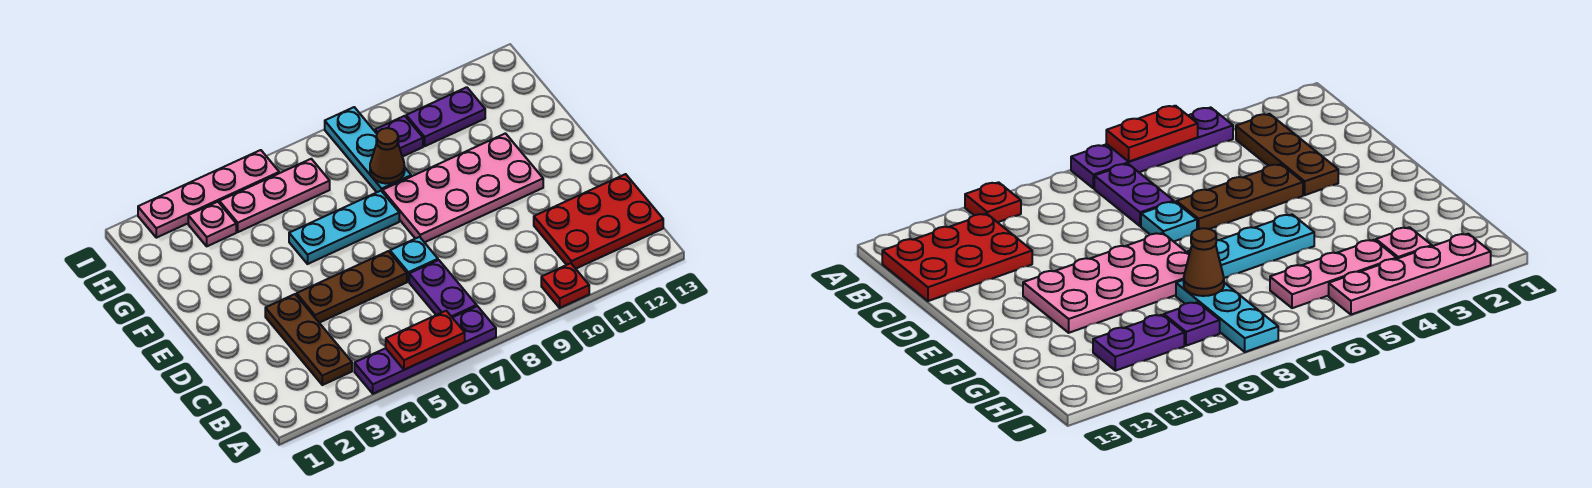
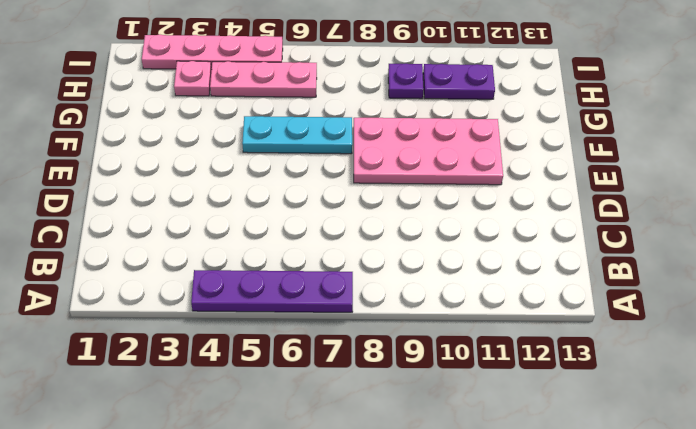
none -> red 1x1 plate [541,263,589,308]
none -> brown 1x3 plate [265,294,352,385]
none -> purple 1x2 plate [409,260,477,317]

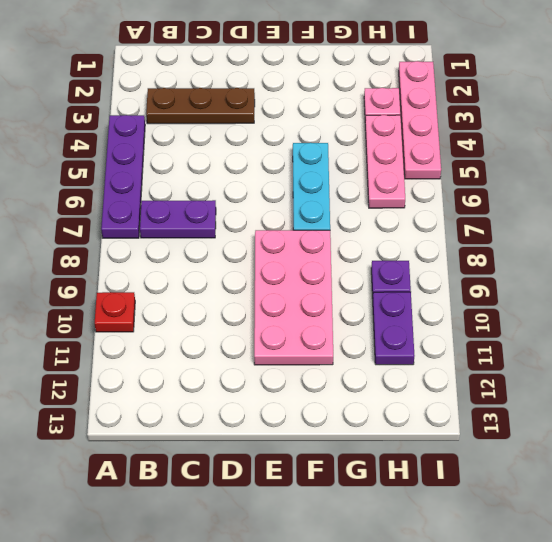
none -> red 2x3 plate [534,174,663,269]
none -> brown 1x3 plate [297,251,407,323]
none -> cyan 1x1 plate [390,237,438,282]

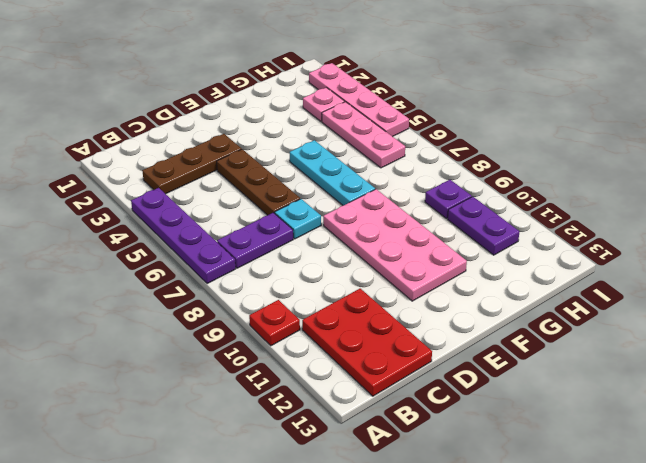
none -> cyan 1x3 plate [325,107,411,192]
none -> red 1x2 plate [386,311,465,370]
none -> brown 1x1 cone [370,128,405,183]

